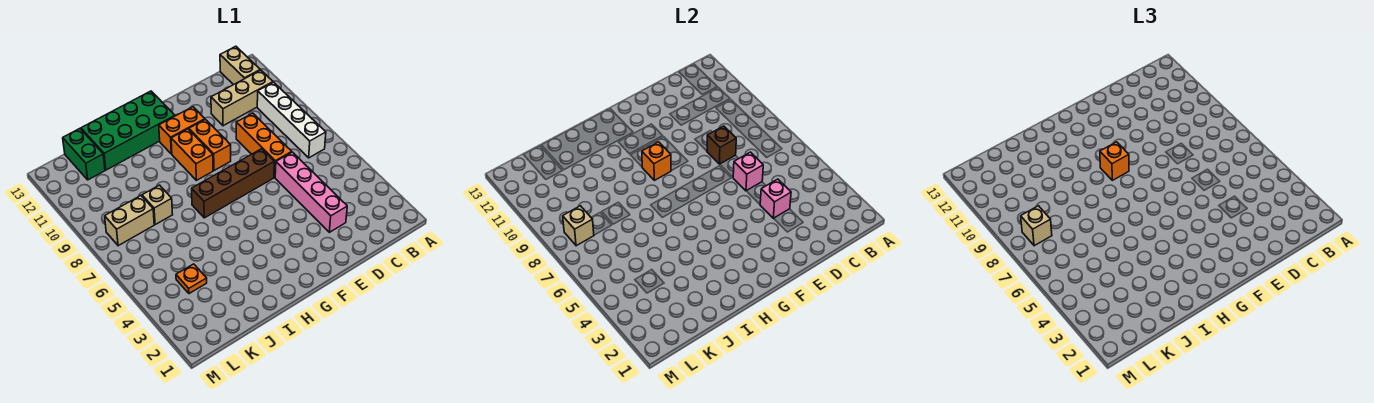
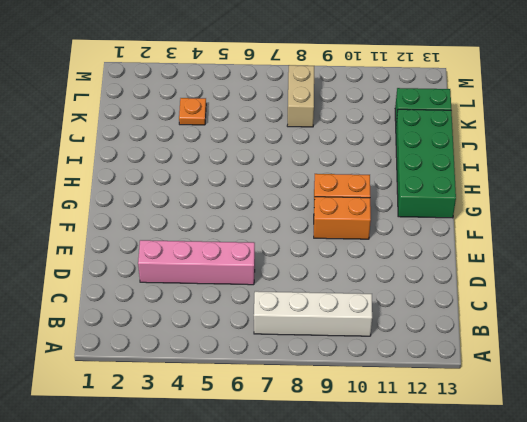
none -> tan 1x3 brick [211,70,273,126]
none -> tan 1x2 brick [220,46,260,85]
none -> orange 1x3 brick [236,113,292,177]

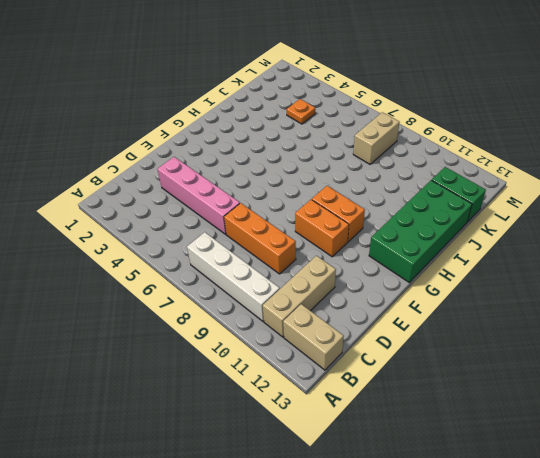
none -> brown 1x4 brick [192,149,274,218]
none -> orange 1x2 brick [159,107,205,154]
none -> tan 1x1 brick [142,185,173,225]

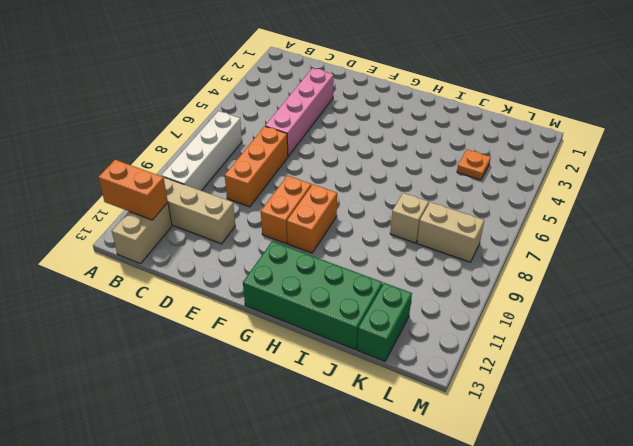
orange 1x2 brick [99,160,168,220] -> orange 1x2 brick moved to [159,107,205,154]
none -> brown 1x4 brick [192,149,274,218]
none -> pink 1x1 brick [760,179,791,218]
none -> pink 1x1 brick [733,152,763,191]

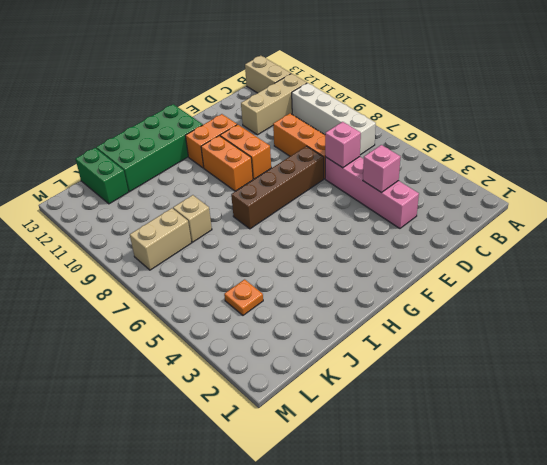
none -> brown 1x1 brick [707,126,736,164]
none -> orange 1x1 brick [642,142,671,180]
none -> tan 1x1 brick [563,206,594,246]

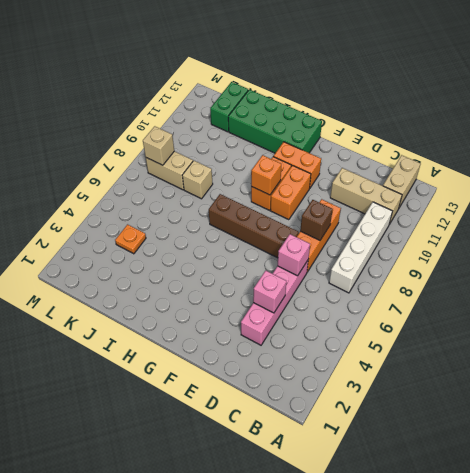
none -> orange 1x1 brick [1100,142,1129,180]
none -> tan 1x1 brick [1021,206,1052,246]

